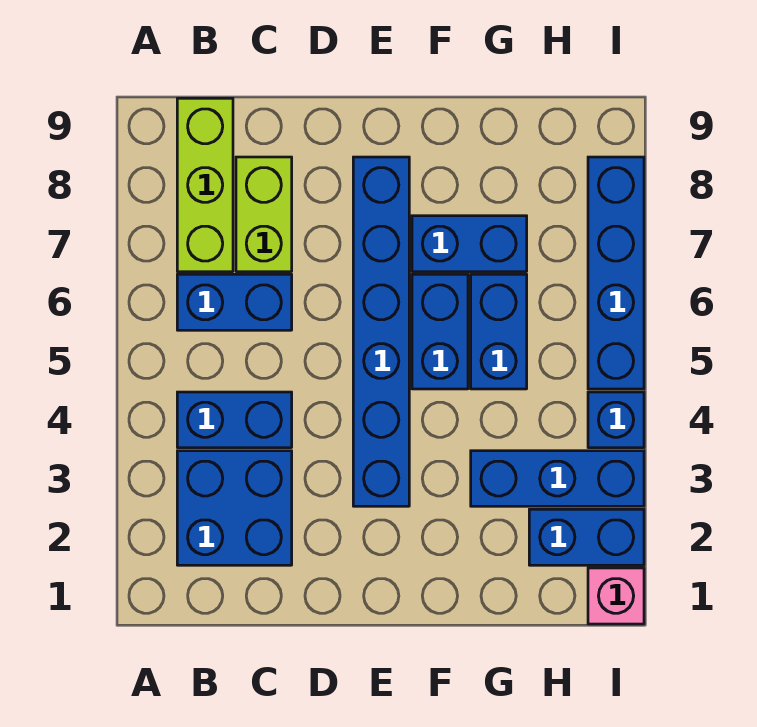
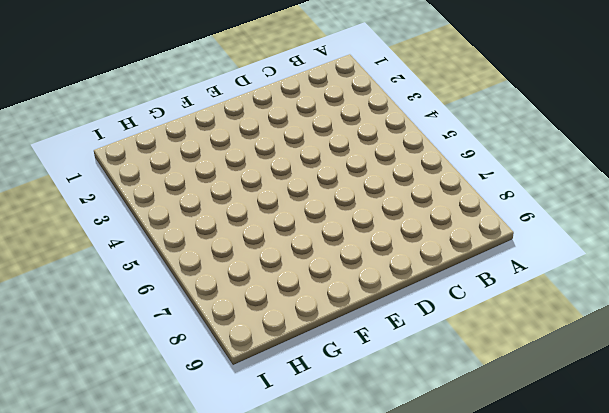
none -> blue 2x2 brick [177,451,292,565]
none -> blue 1x2 brick [177,392,292,448]
none -> blue 1x2 brick [177,274,292,330]

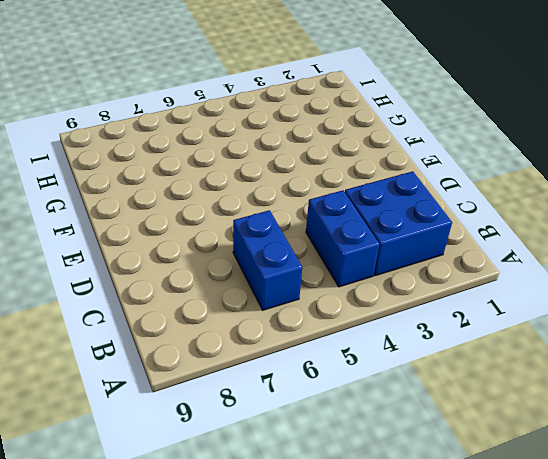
none -> lime 1x3 brick [177,98,233,272]
none -> lime 1x2 brick [236,157,292,272]
none -> blue 1x6 brick [353,157,409,506]

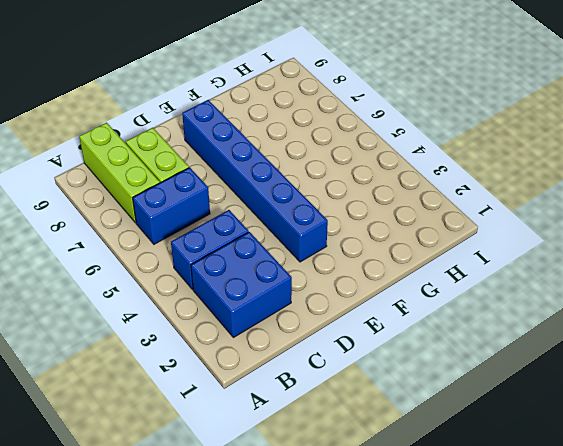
none -> blue 1x2 brick [412,274,468,389]
none -> blue 1x2 brick [412,216,527,272]
none -> blue 1x3 brick [471,451,644,506]

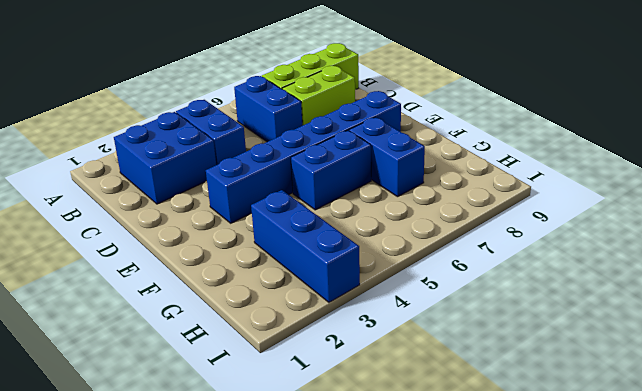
none -> blue 1x2 brick [471,274,527,389]
none -> blue 1x2 brick [529,509,644,565]
none -> pink 1x1 brick [588,568,644,624]

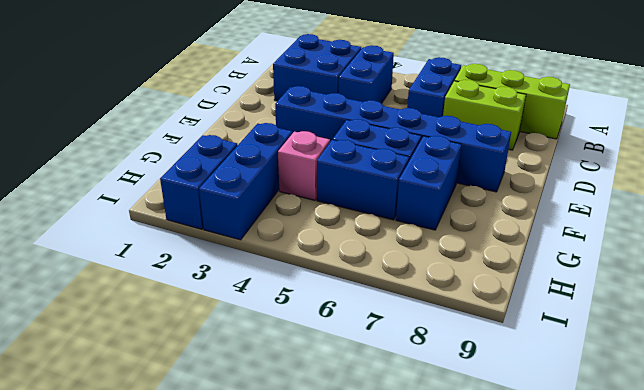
pink 1x1 brick [278,131,330,200] -> pink 1x1 brick moved to [588,568,644,624]
none -> blue 1x1 brick [588,392,644,448]
none -> blue 1x4 brick [588,157,644,389]

